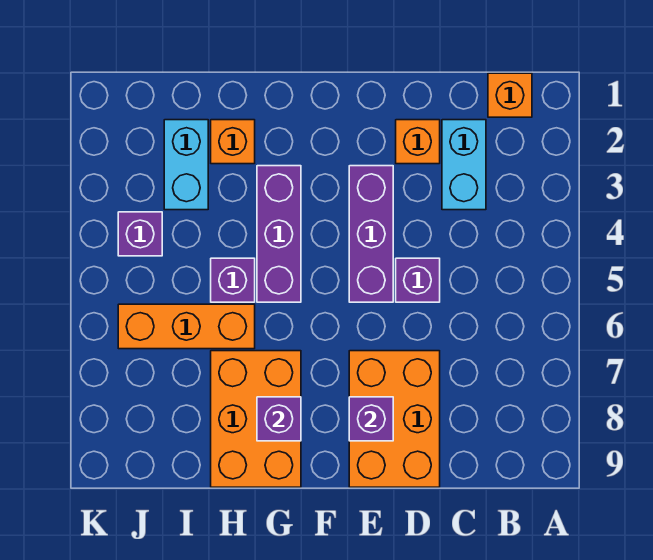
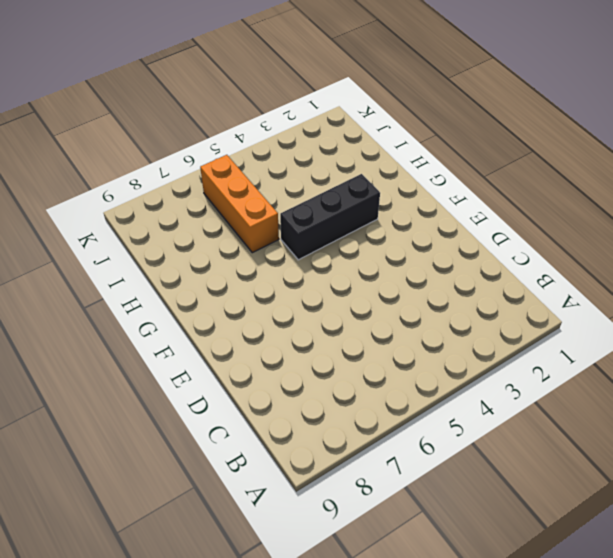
black 1x3 brick [280,174,380,260] -> purple 1x3 brick [257,166,301,302]
none -> orange 1x1 brick [488,73,532,117]
none -> cyan 1x2 brick [442,120,486,210]
none -> orange 1x1 brick [396,120,440,164]

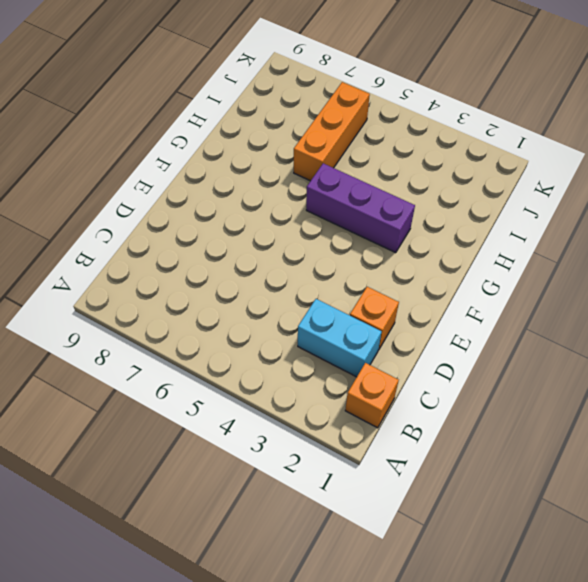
none -> purple 1x1 brick [396,258,440,302]
none -> orange 2x3 brick [349,351,440,487]
none -> purple 1x3 brick [349,166,393,302]

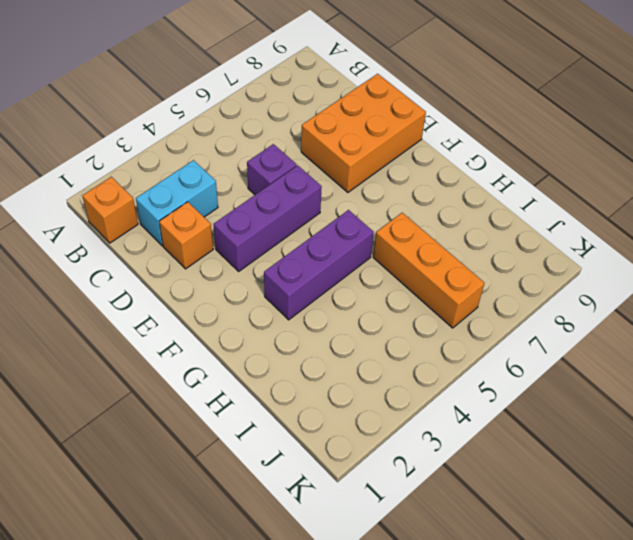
none -> orange 2x3 brick [211,351,301,487]
none -> orange 1x1 brick [211,120,255,164]
none -> purple 1x1 brick [211,258,255,302]

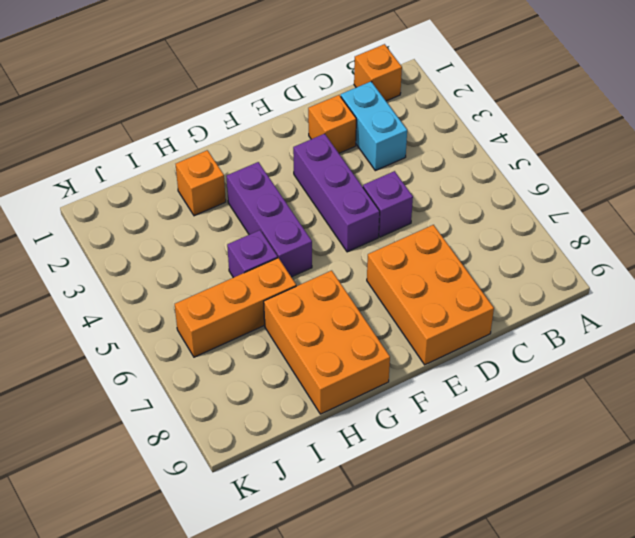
none -> cyan 1x2 brick [164,120,208,210]
none -> purple 1x1 brick [118,212,162,256]
none -> purple 1x1 brick [349,397,393,441]

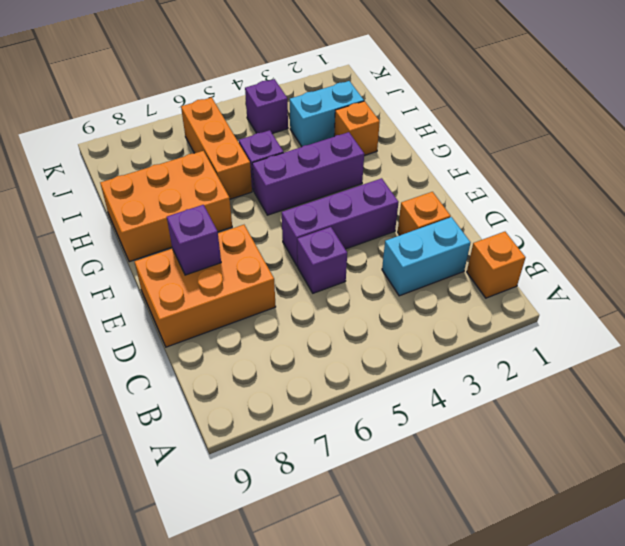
none -> purple 1x1 brick [257,397,301,441]

